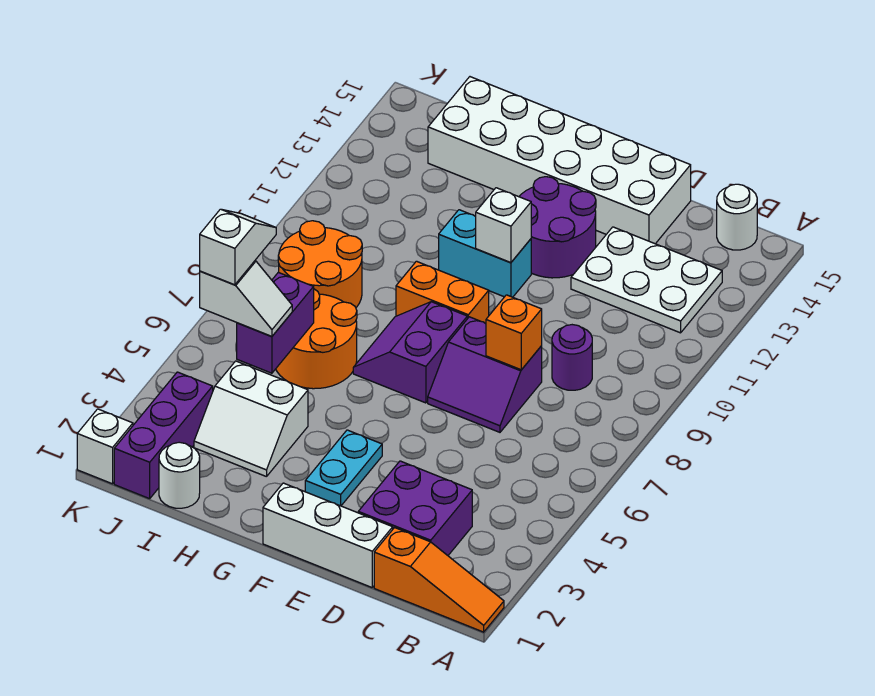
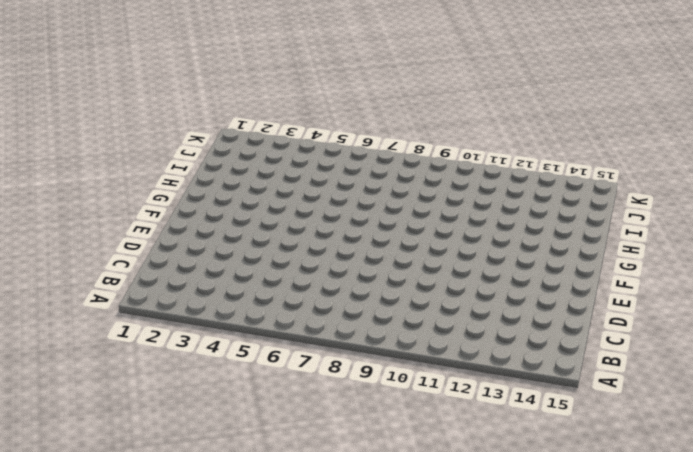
none -> orange 1x3 slope [374,528,504,632]
none -> white 2x3 plate [571,227,722,333]
none -> white 1x1 round brick [717,184,757,250]

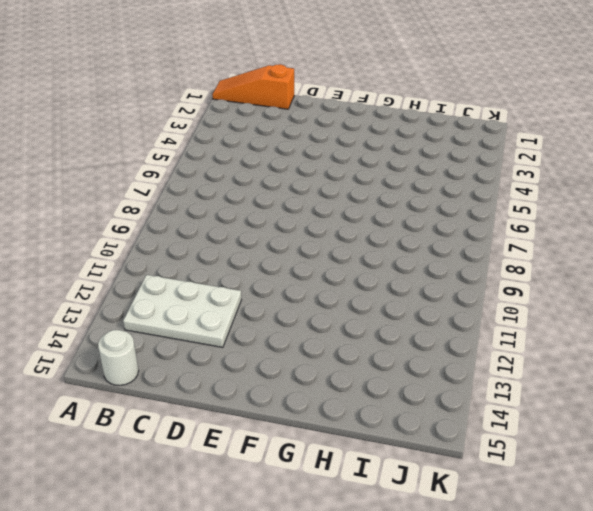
none -> purple 2x2 brick [358,461,472,555]
none -> purple 1x1 round brick [552,325,592,390]
none -> white 1x3 brick [263,483,393,587]

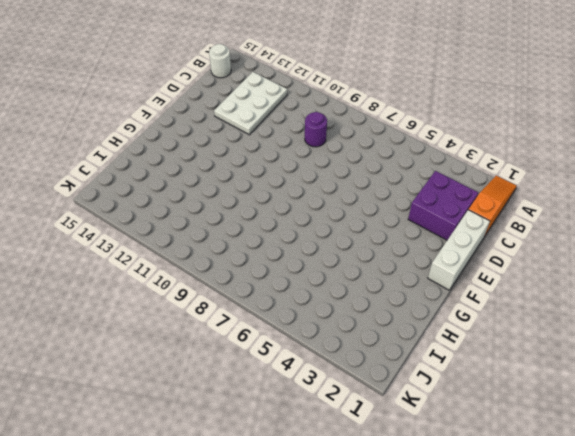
none -> purple 2x2 slope [428,317,542,432]
none -> white 2x6 brick [428,77,691,244]
none -> purple 2x2 round brick [519,177,596,278]

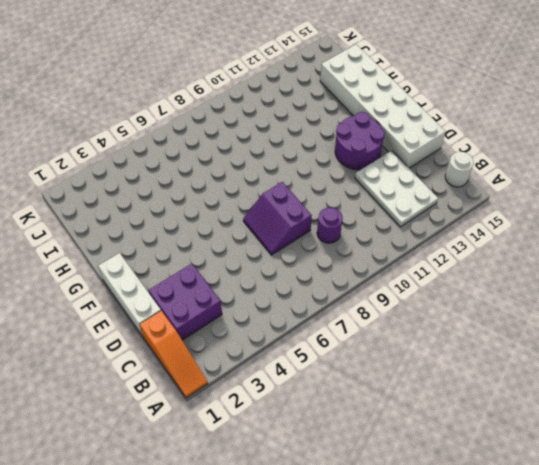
none -> cyan 1x2 plate [305,430,382,506]
none -> purple 2x2 slope [353,302,467,403]
none -> orange 1x2 brick [396,261,489,323]

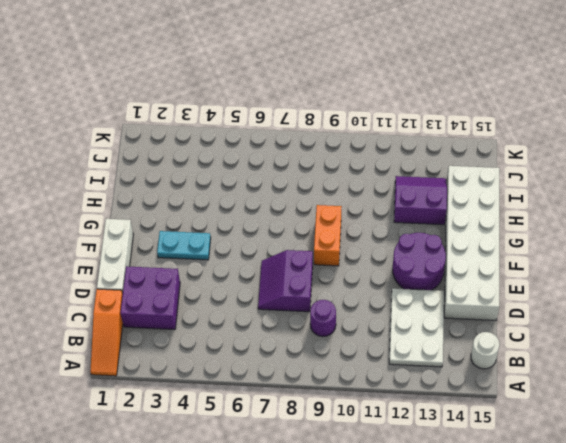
purple 2x2 slope [394,176,447,225] -> purple 2x2 slope moved to [353,302,467,403]
none -> cyan 1x2 brick [439,210,531,297]
none -> white 2x2 slope [194,361,308,477]
none -> orange 2x2 round brick [276,289,357,389]

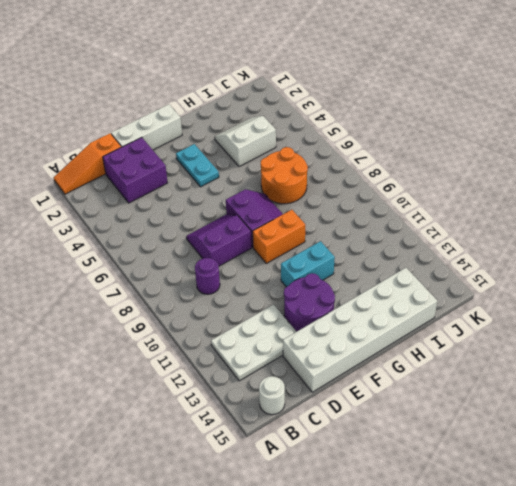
none -> white 1x1 round brick [159,442,200,508]
none -> orange 2x2 round brick [278,221,362,307]
none -> purple 1x3 brick [114,372,213,499]

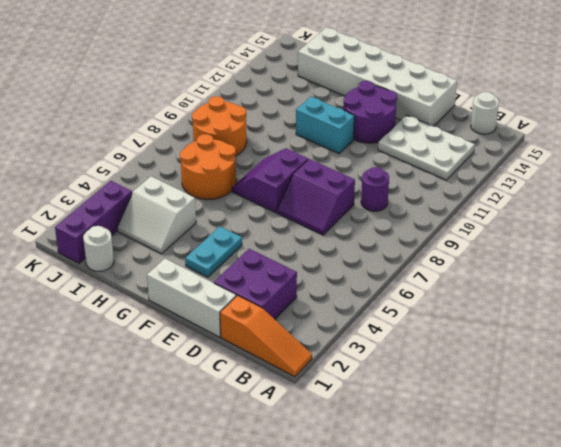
none -> orange 1x2 brick [396,261,489,323]
none -> white 1x1 brick [77,409,133,484]
none -> orange 1x1 brick [486,295,542,370]

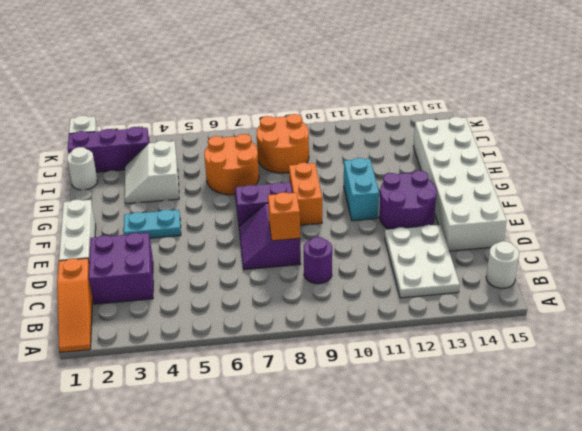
none -> white 1x1 brick [475,188,531,263]
none -> purple 1x2 brick [237,272,314,373]
none -> white 1x2 slope [200,261,292,337]

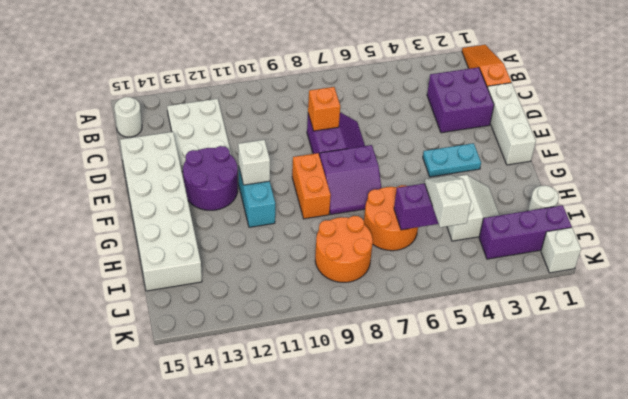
none -> purple 1x1 round brick [552,325,592,390]
none -> white 1x2 slope [200,209,276,285]

